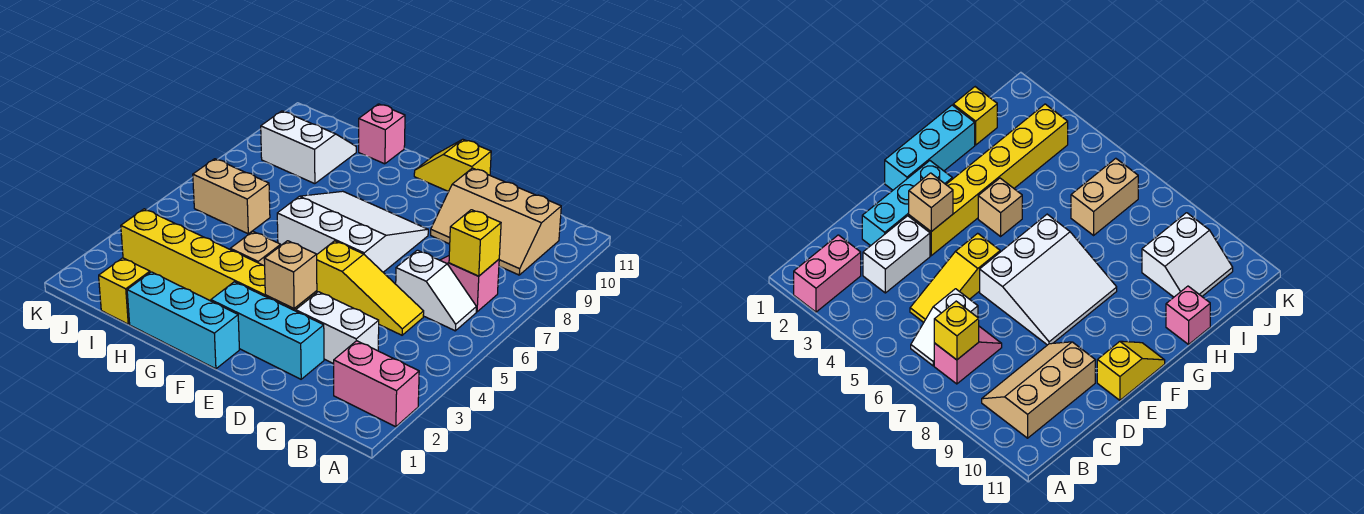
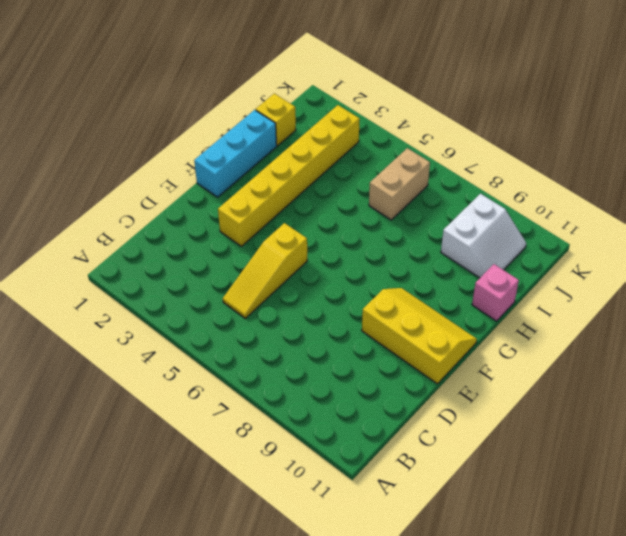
yellow 2x3 slope [362,288,477,384] -> yellow 1x2 slope [414,139,491,192]
none -> pink 1x2 brick [334,341,419,427]
none -> white 1x2 slope [396,250,476,331]
none -> pink 1x2 slope [440,256,499,312]

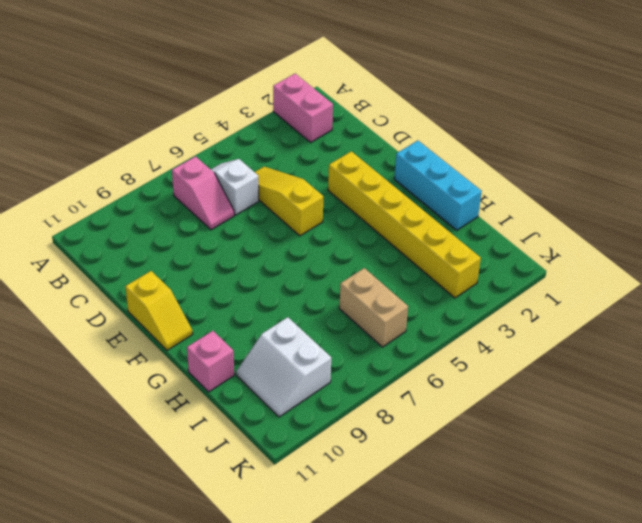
none -> tan 2x3 slope [431,168,561,275]
none -> white 1x2 brick [296,292,379,364]
none -> cyan 1x3 brick [211,282,324,379]

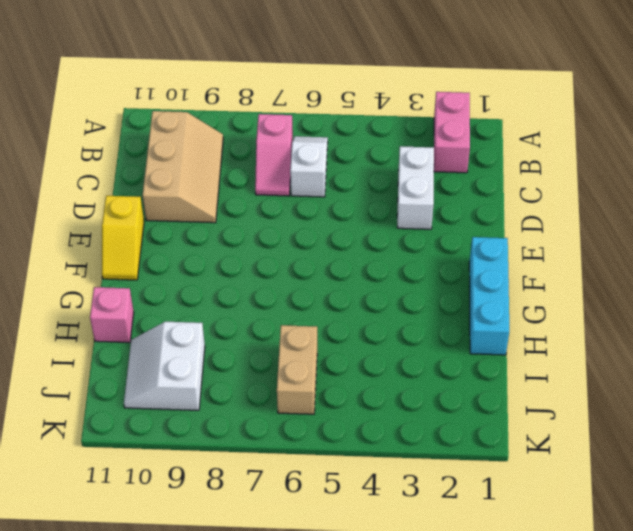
none -> yellow 1x3 slope [317,241,424,335]
none -> cyan 1x3 brick [211,282,324,379]
none -> yellow 1x6 brick [121,209,317,311]

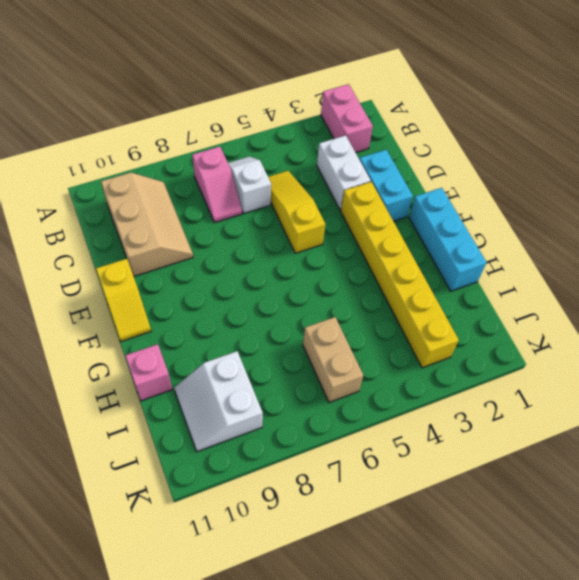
cyan 1x2 brick [359,150,413,221] -> cyan 1x3 brick [211,282,324,379]
none -> white 3x3 slope [277,191,428,272]
none -> tan 1x1 brick [230,232,281,266]
none -> yellow 1x1 brick [99,258,150,324]

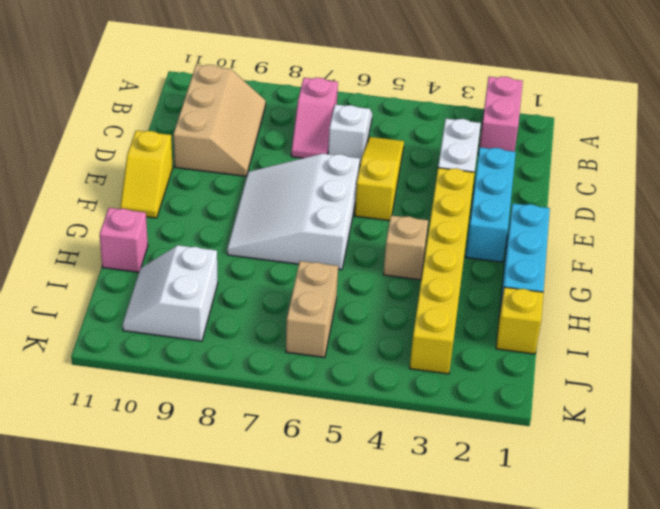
none -> yellow 1x1 brick [449,210,501,276]
none -> tan 1x1 brick [264,241,317,308]

